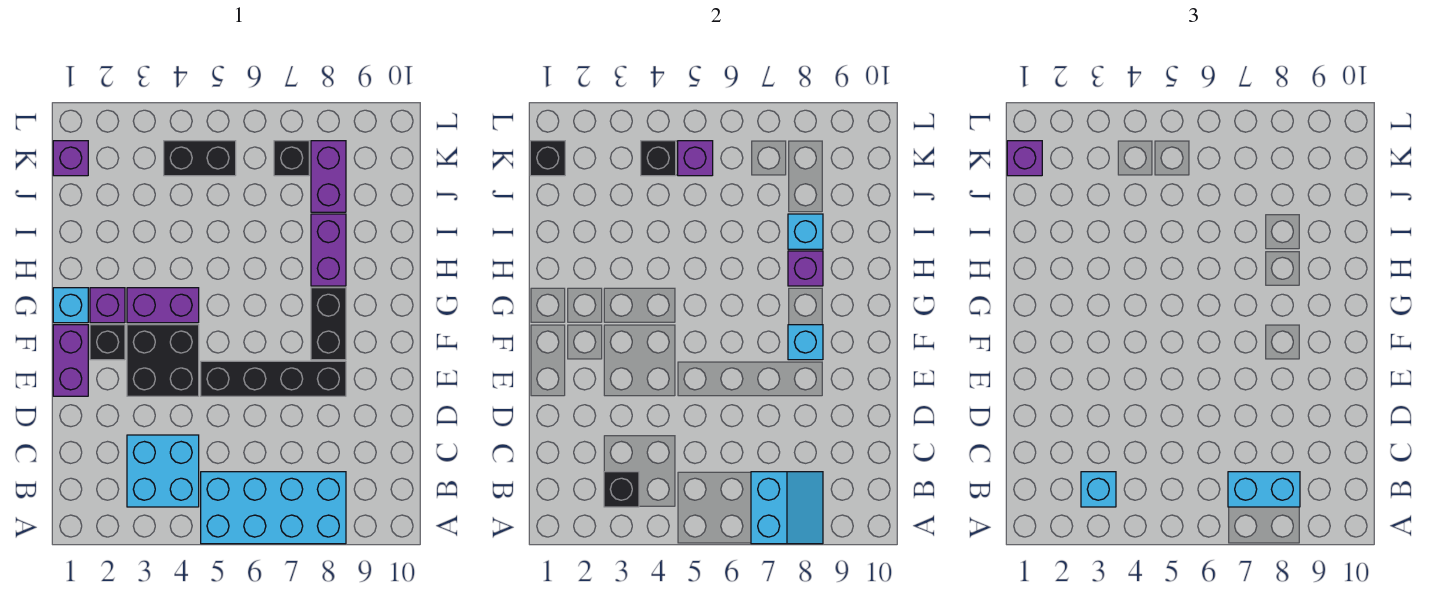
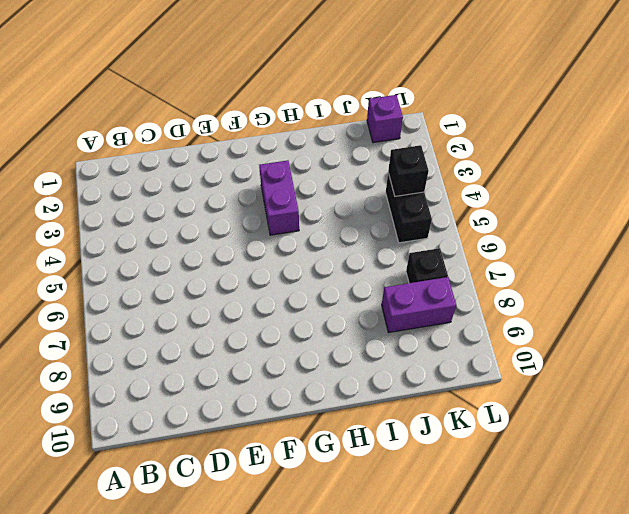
none -> cyan 2x4 brick [201,472,346,544]
none -> cyan 2x2 brick [127,435,199,507]
none -> purple 1x2 brick [53,325,88,396]

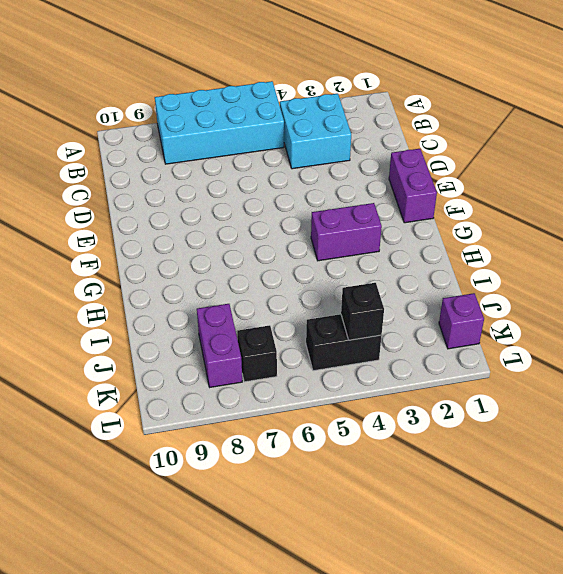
none -> black 2x2 brick [127,325,199,396]
none -> black 1x4 brick [201,361,346,396]
none -> black 1x1 brick [90,325,125,360]

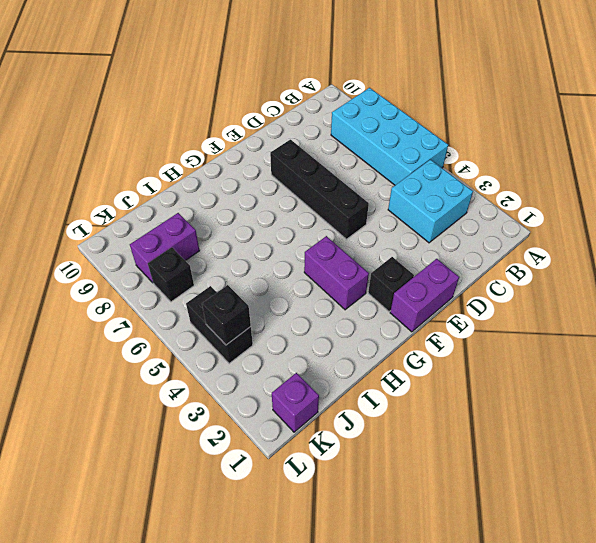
none -> black 2x2 brick [127,325,199,396]
none -> black 1x2 brick [311,288,346,360]
none -> cyan 1x1 brick [53,288,88,323]

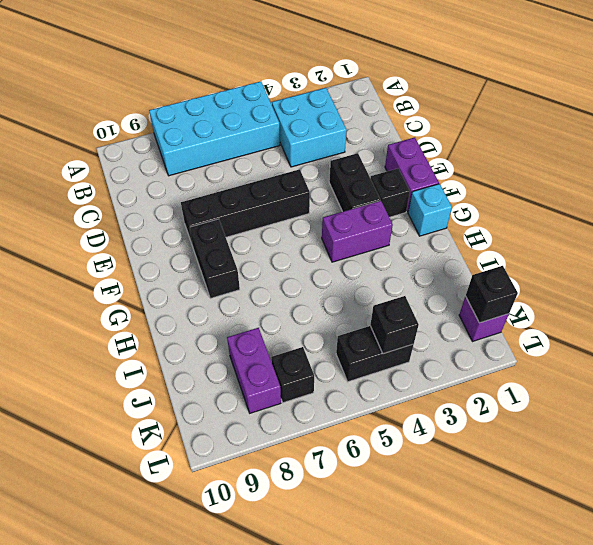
black 1x2 brick [329,153,381,212] -> black 2x2 brick [127,325,199,396]
none -> purple 1x1 brick [90,288,125,323]
none -> purple 1x2 brick [311,214,346,286]
none -> cyan 2x2 slope [751,472,823,544]

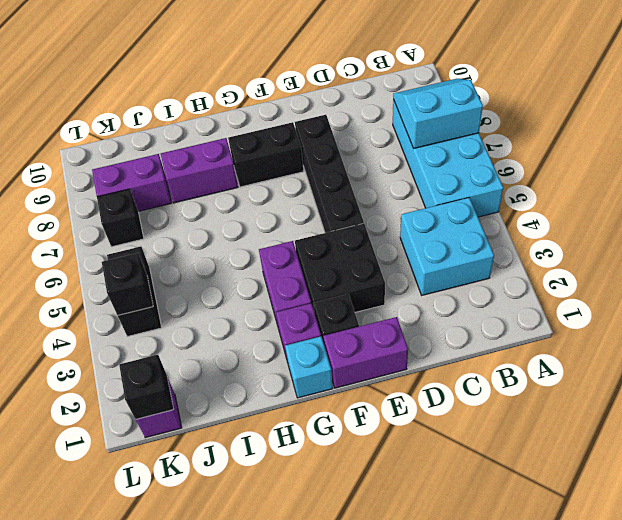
none -> black 1x1 brick [604,472,639,507]
none -> cyan 1x1 brick [788,325,823,360]
none -> purple 1x1 brick [788,251,823,286]

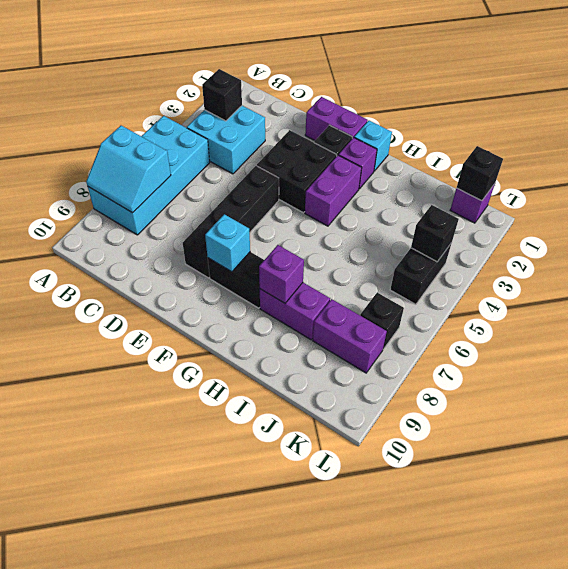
none -> cyan 1x1 brick [788,214,823,249]
none -> purple 1x1 brick [678,141,713,176]
none -> cyan 1x1 brick [1081,472,1116,507]

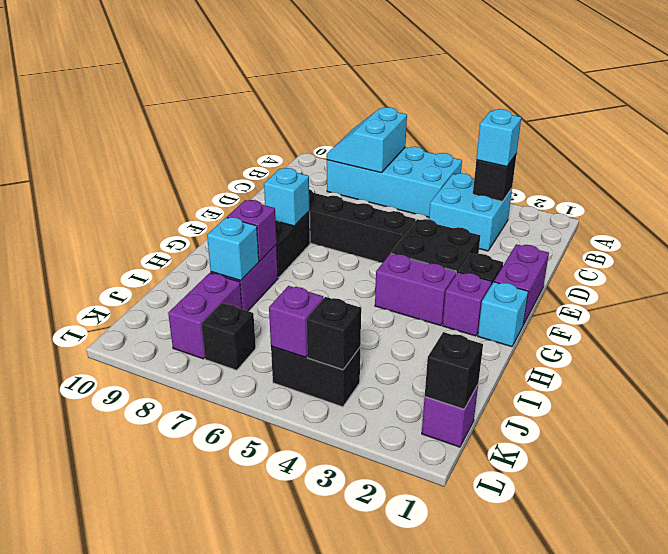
none -> cyan 1x2 brick [1228,472,1300,507]
none -> purple 1x1 brick [1007,141,1042,176]

